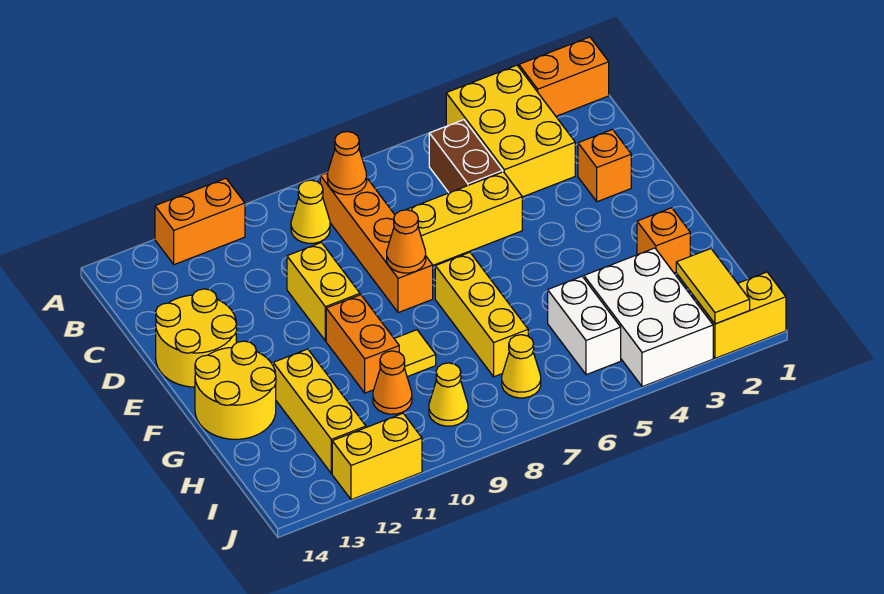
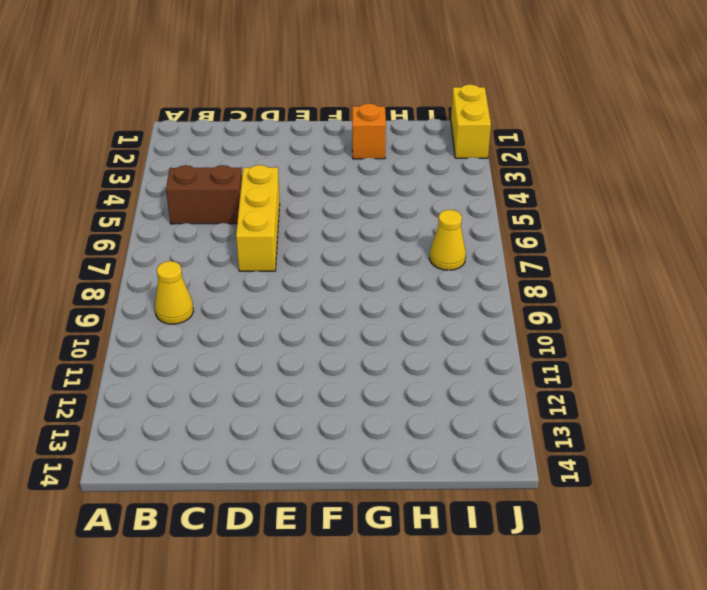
none -> orange 1x2 brick [519,37,609,116]
none -> yellow 2x3 brick [446,65,575,197]
none -> orange 1x2 brick [155,178,245,265]

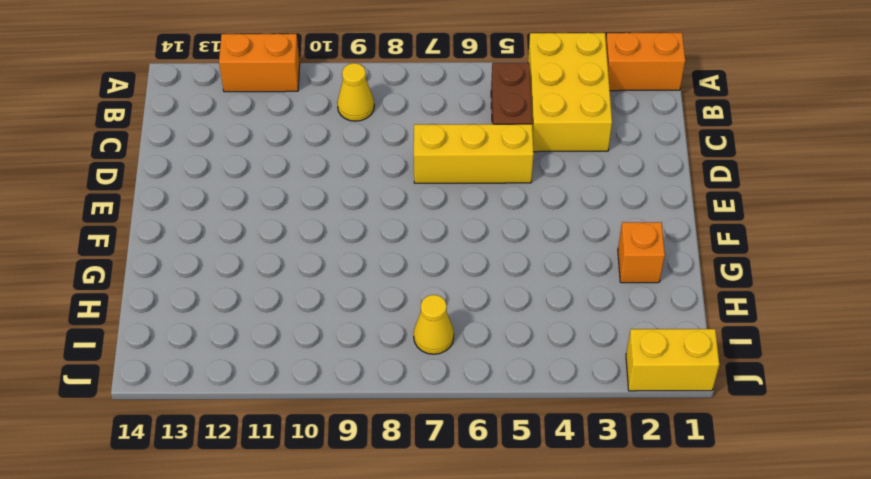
none -> orange 1x4 brick [320,173,433,313]
none -> orange 1x1 brick [578,130,631,202]
none -> yellow 1x2 brick [287,243,360,341]

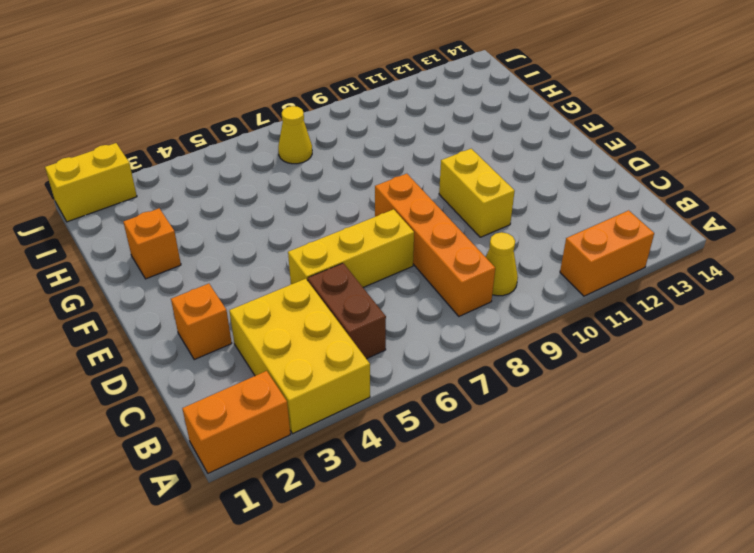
none -> yellow 2x2 round brick [156,289,237,387]
none -> yellow 1x3 brick [435,252,528,377]
none -> orange 1x2 brick [326,295,399,393]

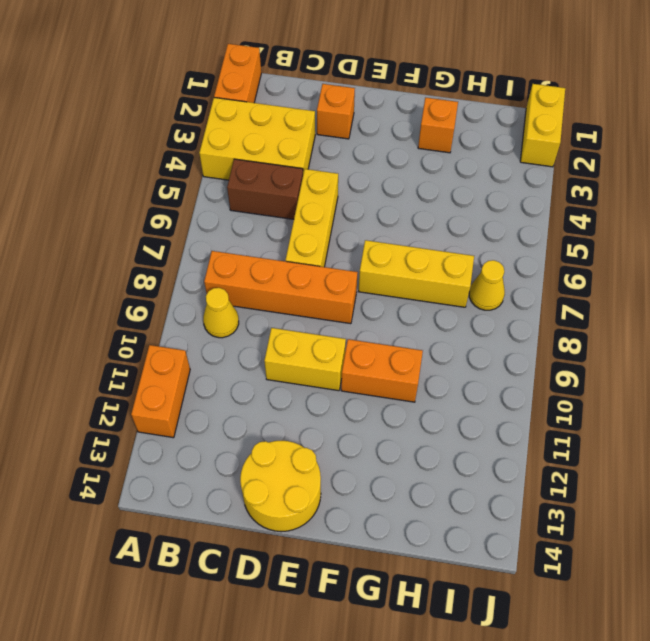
none -> yellow 2x2 round brick [195,341,276,439]
none -> yellow 1x1 tile [394,330,436,377]
none -> yellow 1x3 brick [273,349,366,474]

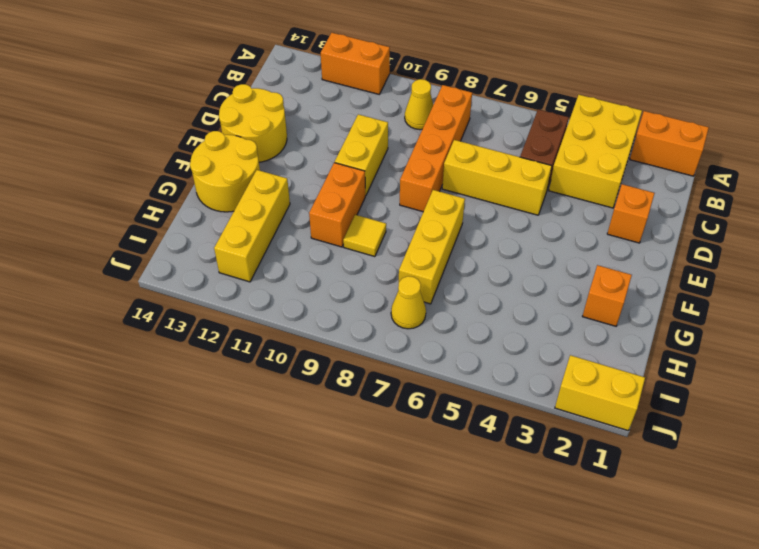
none -> white 2x3 brick [584,248,713,387]
none -> white 1x2 brick [548,276,621,375]
none -> orange 1x1 cone [373,351,412,414]

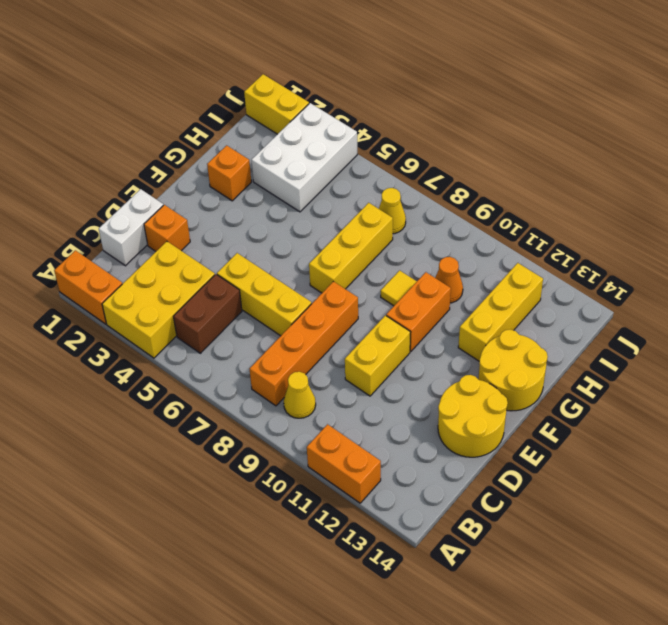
white 1x2 brick [99,189,163,266] -> white 1x2 brick moved to [548,276,621,375]
none -> yellow 1x1 cone [429,363,468,426]
none -> yellow 1x2 brick [332,413,422,500]
none -> orange 1x1 cone [327,131,367,195]

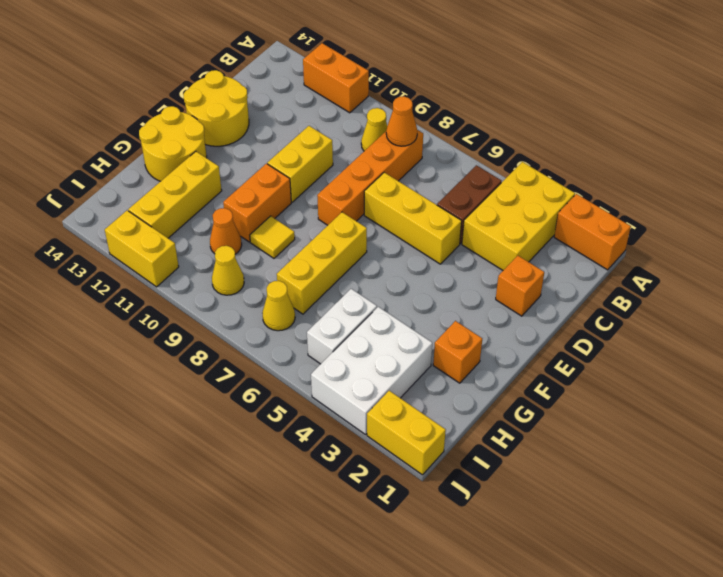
none -> orange 1x1 cone [387,210,426,273]
none -> yellow 1x2 tile [676,249,750,324]

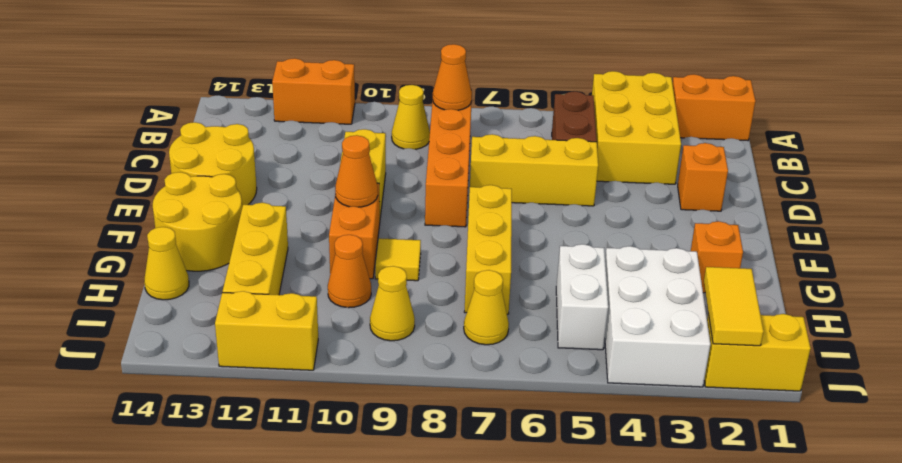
orange 1x1 cone [335,135,378,207] -> orange 1x1 cone moved to [387,210,426,273]
yellow 1x1 cone [144,227,189,300] -> none

